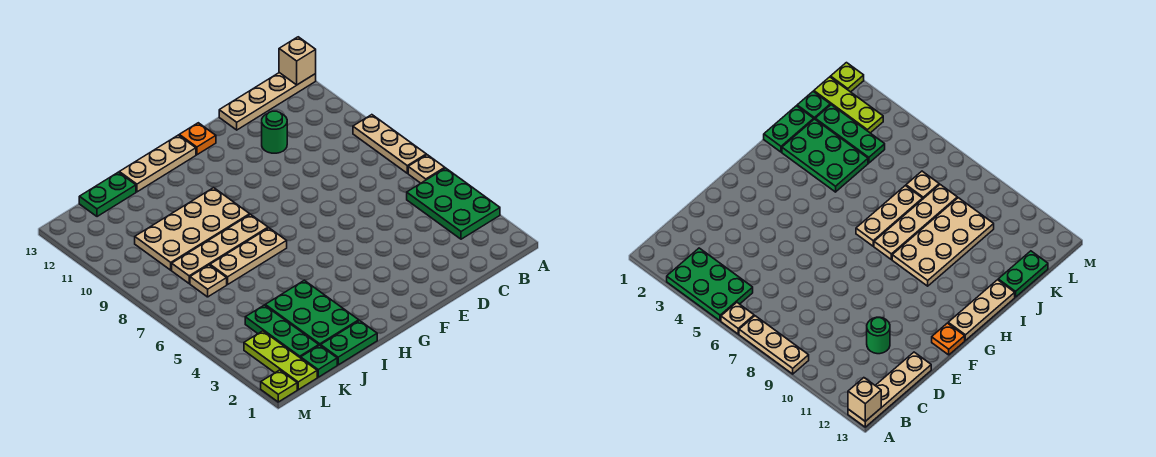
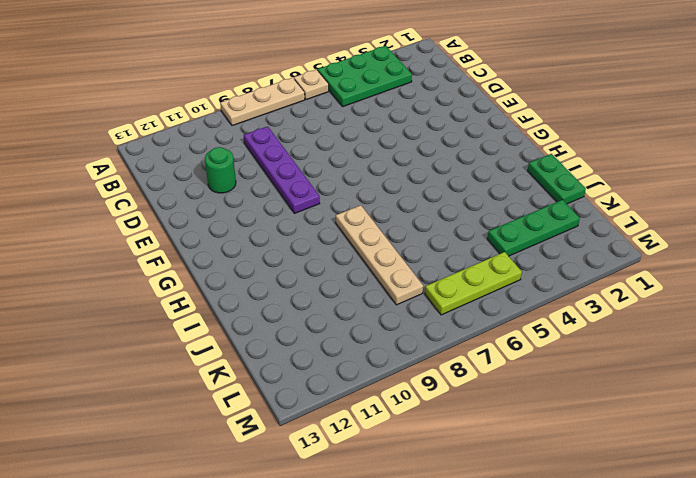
purple 1x4 plate [244,126,320,214] -> none
lime 1x3 plate [425,252,522,315] -> lime 1x3 plate moved to [244,331,317,390]
none -> tan 1x4 plate [219,73,316,130]
none -> orange 1x1 plate [179,123,216,155]
none -> tan 1x3 plate [119,135,196,192]

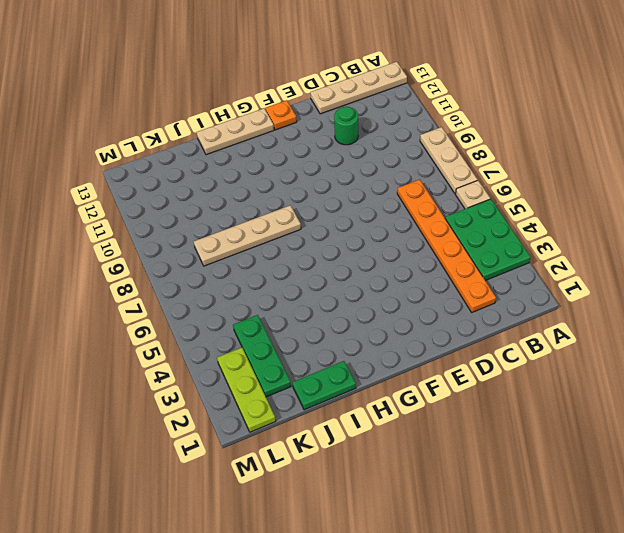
orange 1x6 plate [397,180,496,312] -> none
none -> tan 1x3 plate [210,228,287,285]
none -> tan 2x4 plate [135,188,250,270]
none -> green 2x3 plate [265,280,359,346]

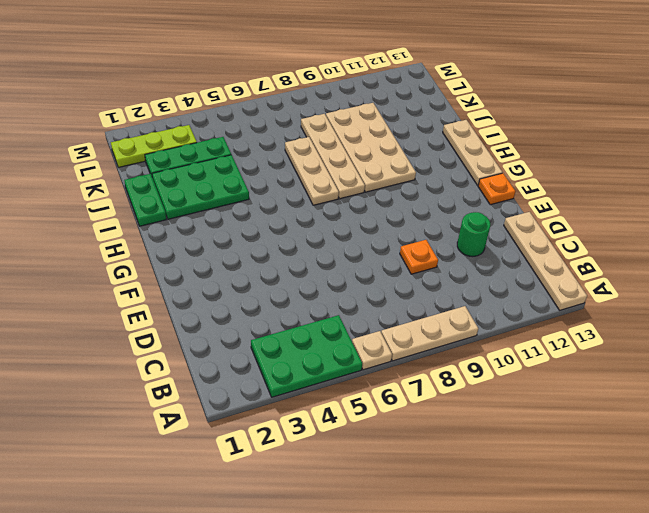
orange 1x1 plate [400,240,438,274] -> none
none -> green 1x2 plate [79,172,136,217]
none -> green 1x1 plate [301,345,337,377]
none -> tan 1x1 plate [190,265,227,297]

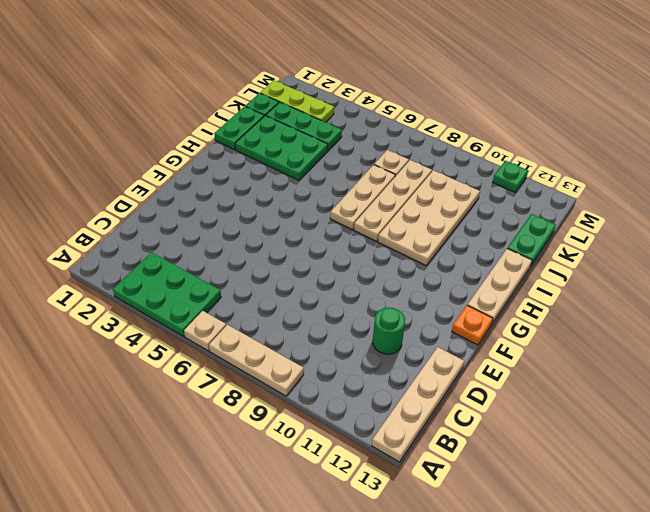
green 1x1 plate [493,161,528,193] -> none
none -> lime 1x1 plate [261,370,297,402]
none -> tan 1x1 brick [279,37,316,85]

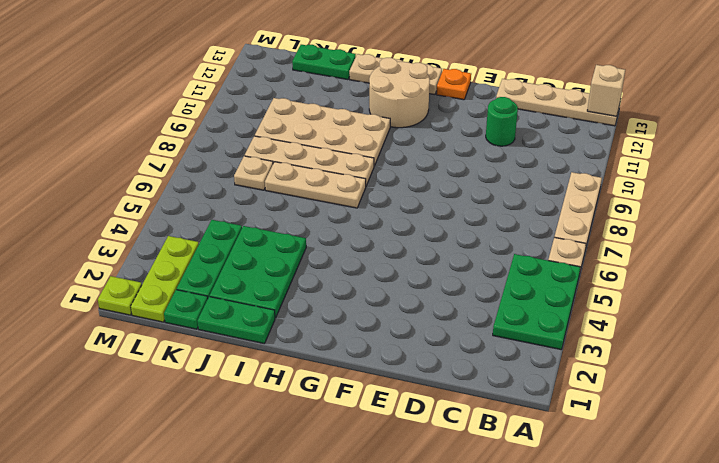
tan 2x2 round brick [369,58,430,128] -> none

